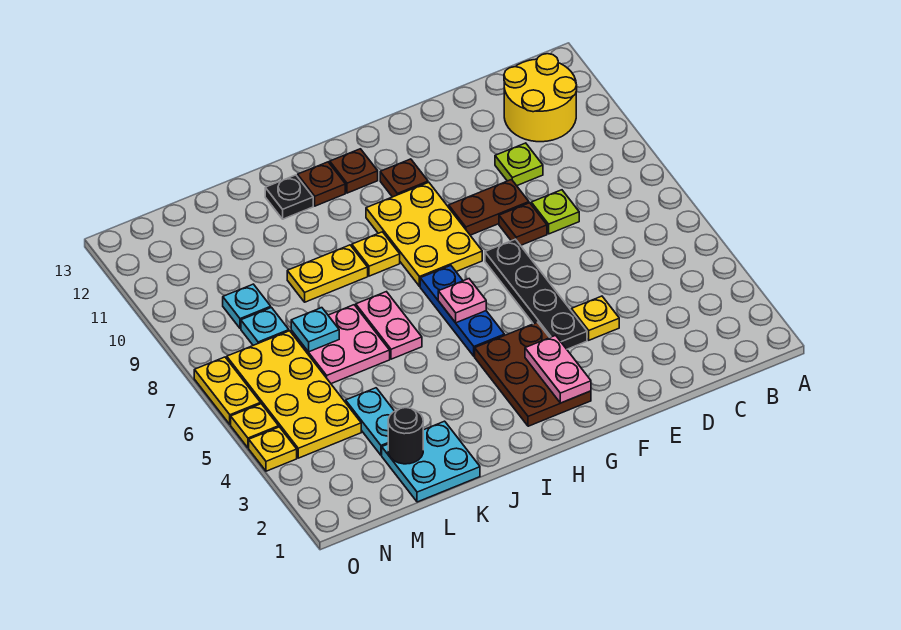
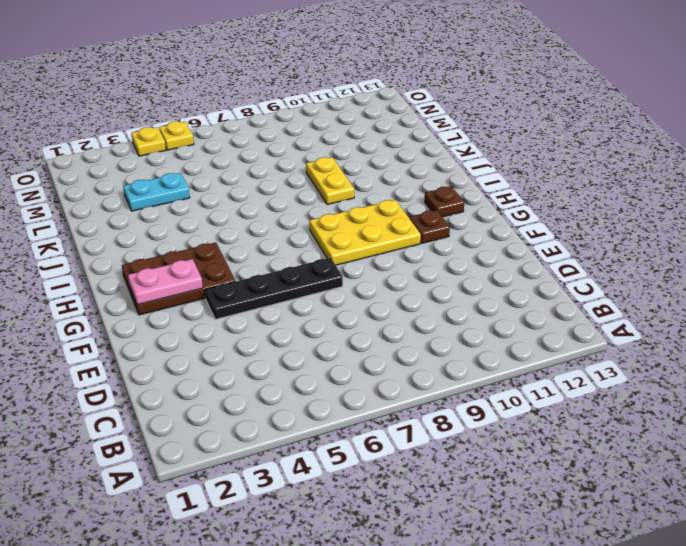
none -> yellow 2x2 round brick [504,54,577,142]
none -> lime 1x1 plate [531,190,579,234]
none -> lime 1x1 plate [495,143,543,186]
none -> yellow 1x1 plate [571,296,619,340]

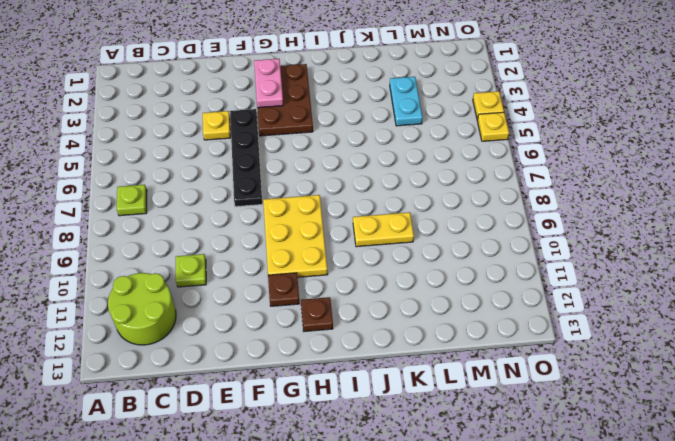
lime 1x1 plate [117,185,147,216] -> lime 1x1 plate moved to [531,190,579,234]
lime 2x2 round brick [108,273,176,345] -> yellow 2x2 round brick [504,54,577,142]
none -> brown 1x1 plate [499,203,547,245]
none -> brown 1x2 plate [449,180,529,235]
none -> blue 1x3 plate [420,266,505,356]
none -> yellow 1x1 plate [352,232,400,276]

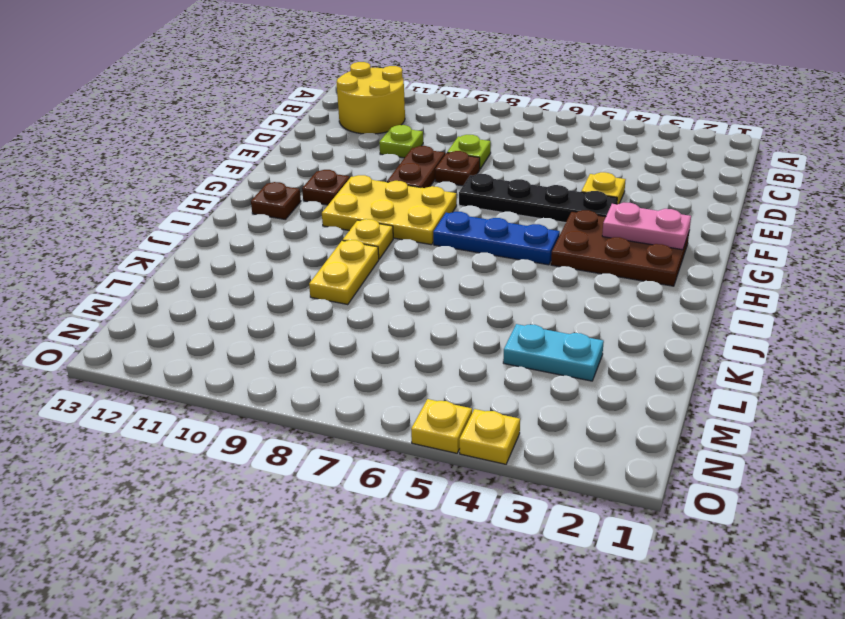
none -> brown 1x1 plate [298,162,345,206]
none -> pink 1x2 plate [356,292,422,359]
none -> black 1x1 plate [265,175,313,219]
none -> cyan 2x2 plate [382,421,480,502]

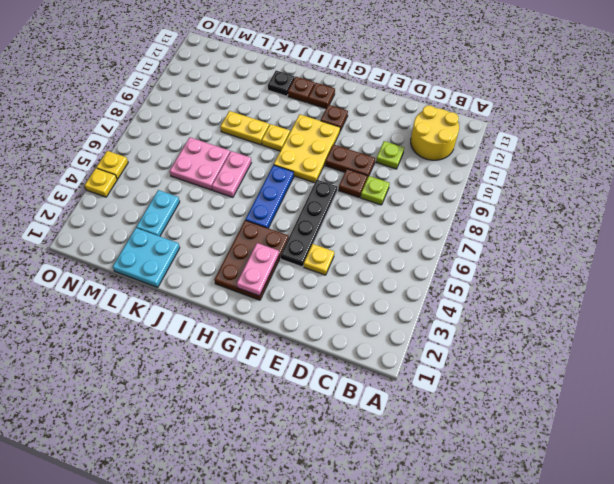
none -> yellow 2x4 plate [227,331,361,458]
none -> cyan 1x1 plate [241,308,289,345]
none -> cyan 1x1 plate [223,284,271,328]
none -> yellow 1x2 plate [194,357,261,425]

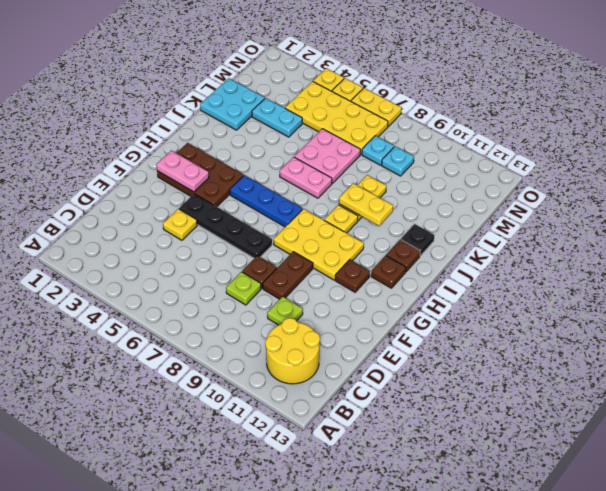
yellow 1x2 plate [339,183,393,226] -> none
none -> pink 1x1 plate [438,279,486,323]
none -> black 1x1 round brick [388,408,423,464]
none -> cyan 1x1 plate [291,308,339,352]

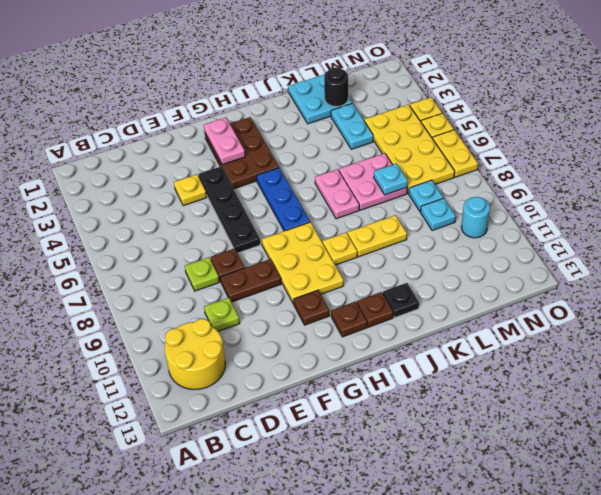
cyan 1x1 round brick [461,197,490,238] -> none
none -> pink 1x1 plate [438,279,486,323]

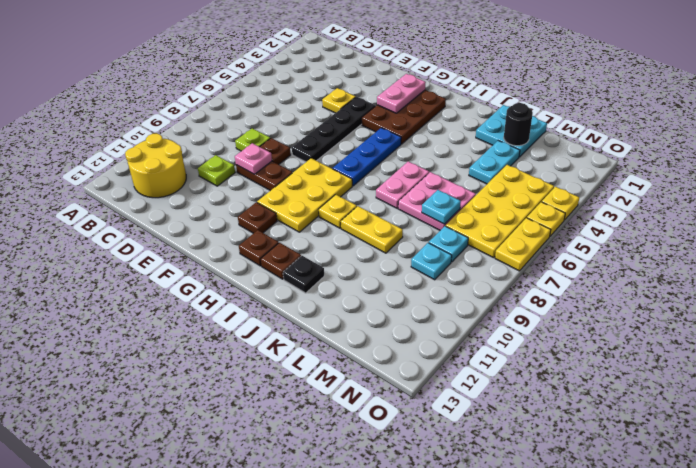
pink 1x1 plate [235,143,272,174] -> pink 1x1 plate moved to [438,279,486,323]

